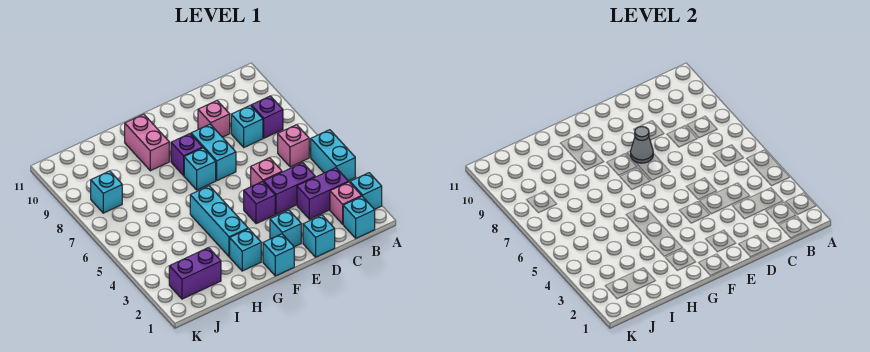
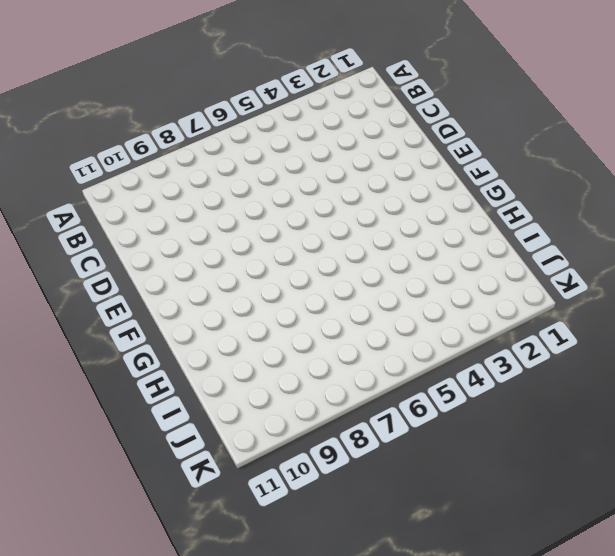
none -> cyan 1x1 brick [350,173,382,209]
none -> cyan 1x2 brick [311,130,355,181]
none -> cyan 1x1 brick [343,196,375,238]

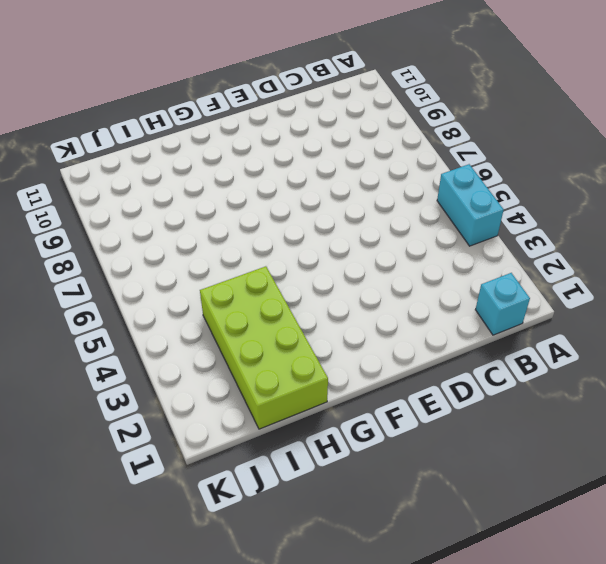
lime 2x4 brick [200,266,328,429] -> purple 1x2 brick [169,248,221,299]
none -> cyan 1x1 brick [350,173,382,209]
none -> pink 1x1 brick [330,182,362,224]
none -> purple 1x2 brick [297,168,349,219]

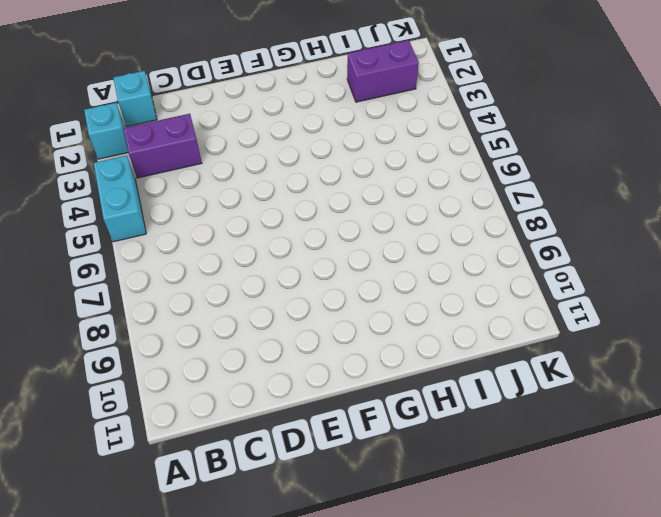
none -> pink 1x1 brick [330,182,362,224]
none -> pink 1x1 brick [278,125,309,167]
none -> purple 1x1 brick [251,96,283,138]

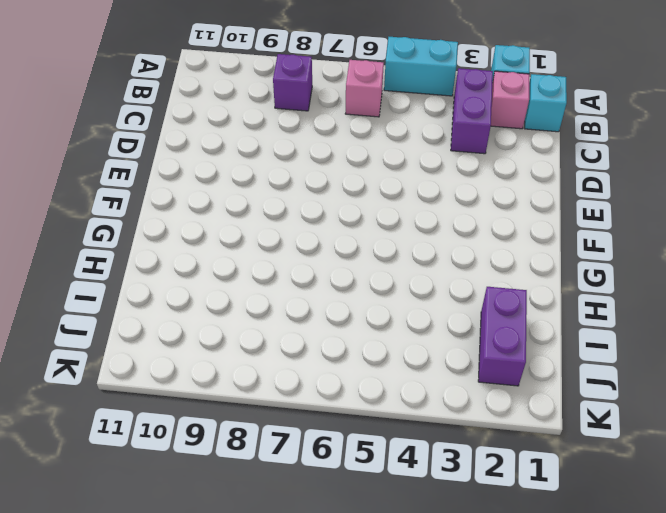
none -> purple 1x2 brick [264,163,315,214]
none -> cyan 1x1 brick [231,105,263,147]
none -> cyan 1x1 brick [303,215,335,257]

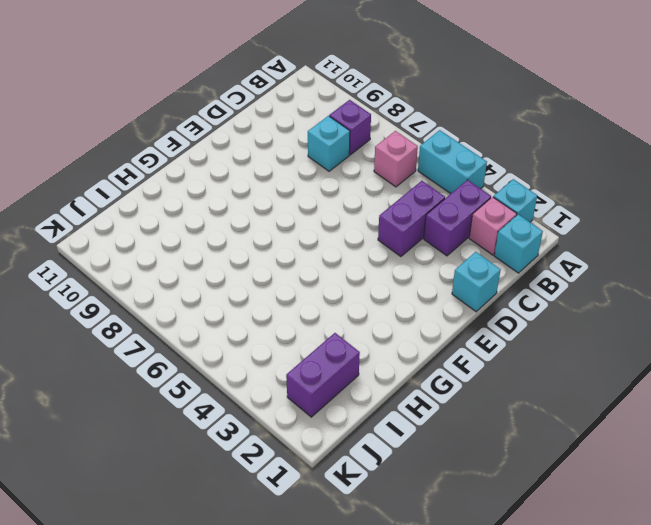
none -> pink 1x1 brick [251,158,282,187]
none -> pink 1x1 brick [198,101,230,137]
none -> cyan 1x1 brick [270,210,301,247]

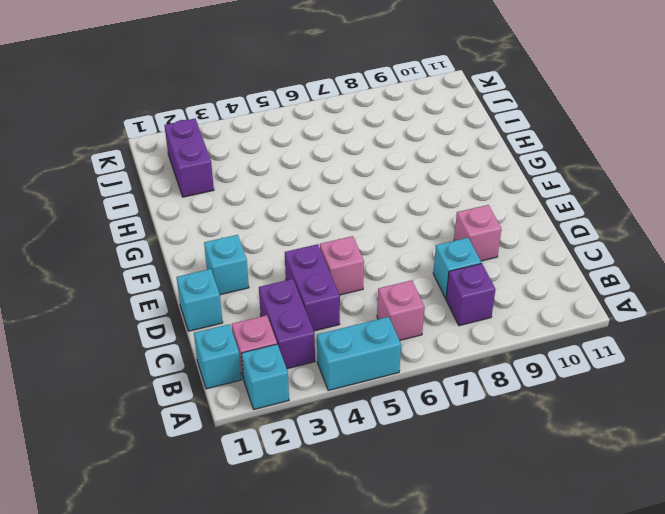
none -> purple 1x1 brick [244,181,275,224]
none -> cyan 1x2 brick [191,124,236,180]
none -> cyan 1x1 brick [263,234,294,276]

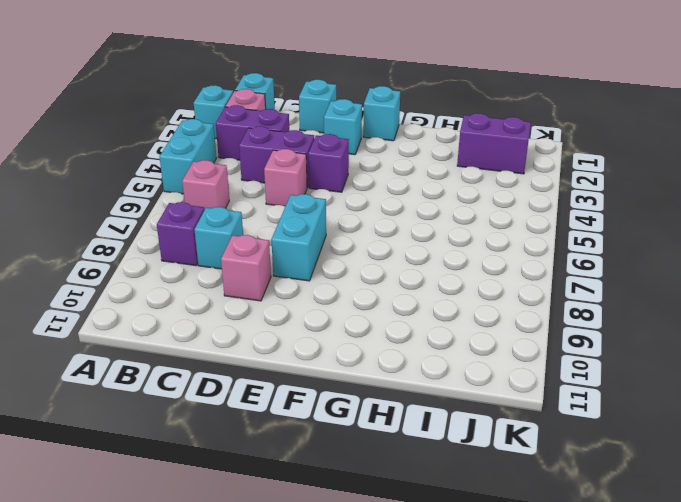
none -> cyan 1x1 brick [184,148,216,190]
none -> purple 1x1 brick [171,134,203,176]
none -> cyan 1x1 brick [230,229,261,271]

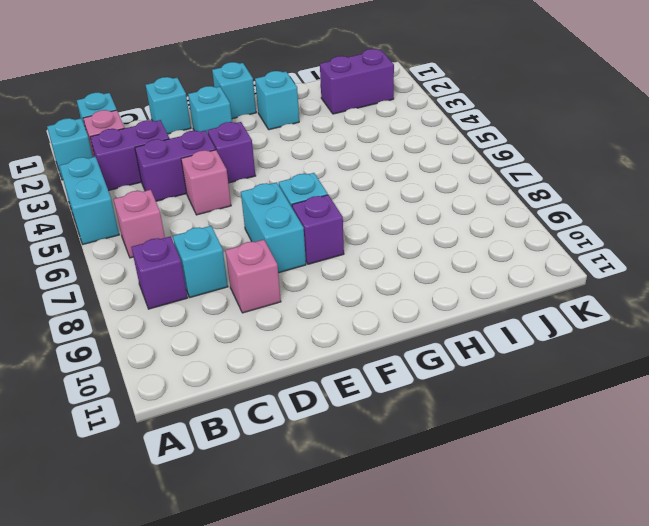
none -> cyan 1x3 brick [190,186,248,257]
none -> pink 1x2 brick [125,114,169,171]
none -> cyan 1x1 brick [91,171,122,213]

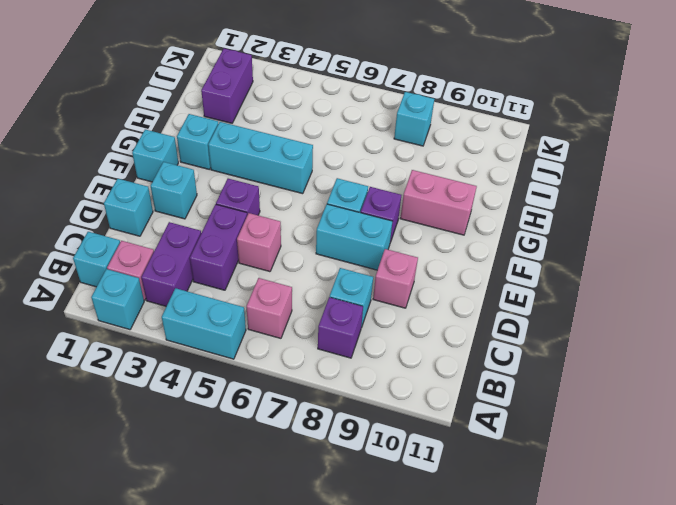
none -> grey 1x1 cone [631,127,653,163]

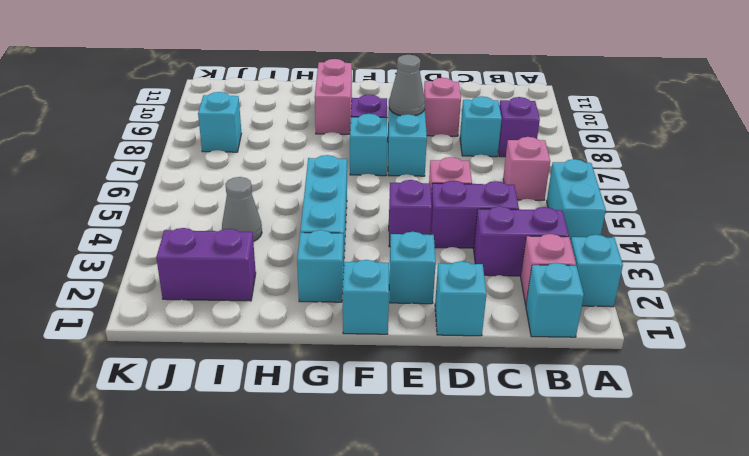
grey 1x1 cone [222,177,262,242] -> none

